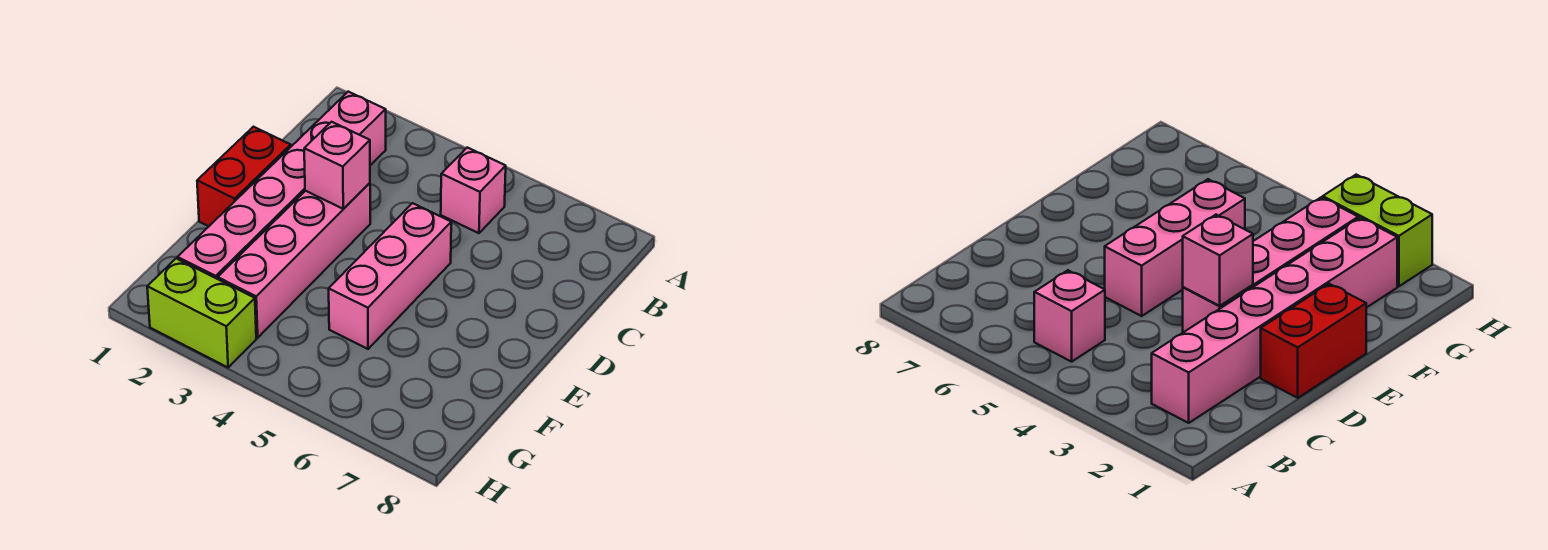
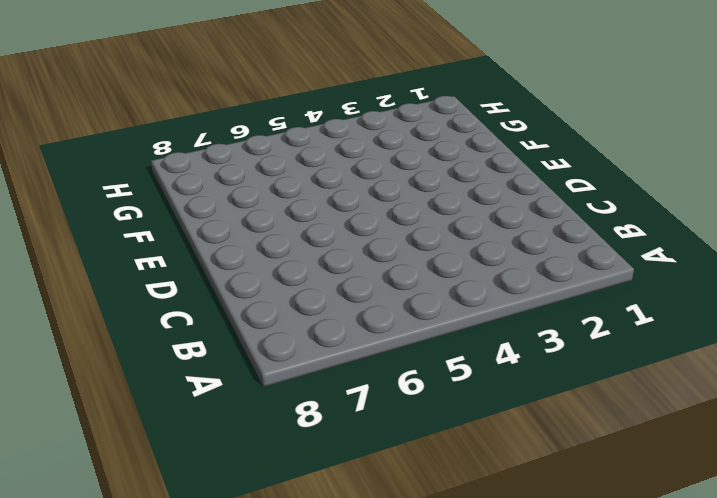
none -> pink 1x6 brick [178,92,386,279]
none -> pink 1x1 brick [441,148,506,233]

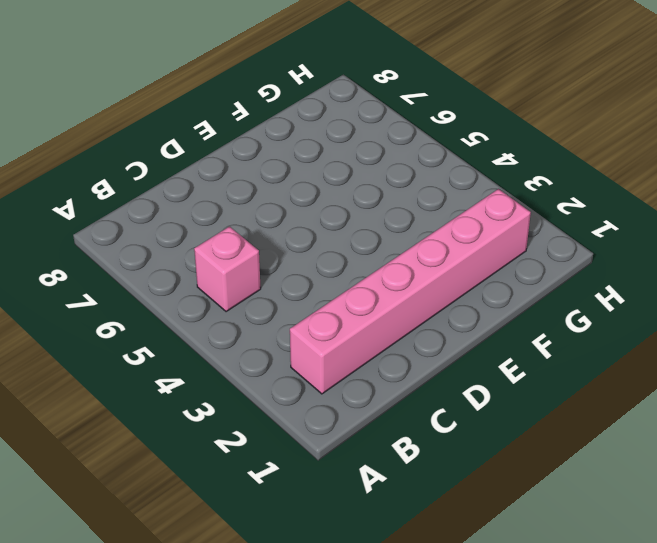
none -> red 1x2 brick [197,127,291,226]
none -> pink 1x4 brick [218,183,370,338]

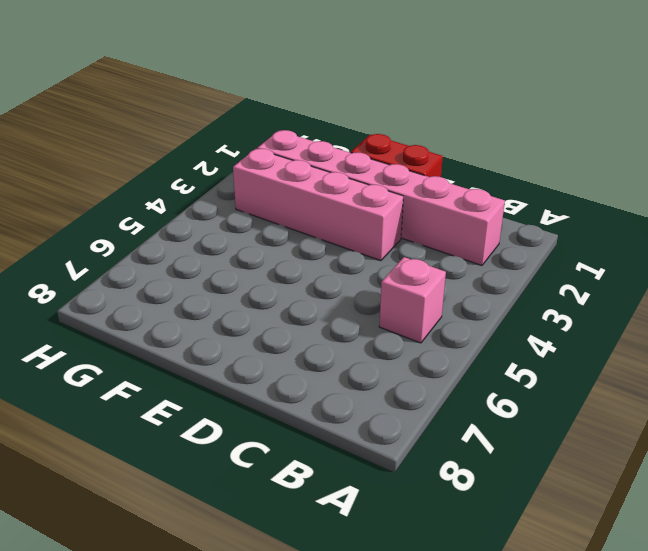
none -> pink 1x3 brick [329,203,451,349]
none -> lime 1x2 brick [147,258,256,367]

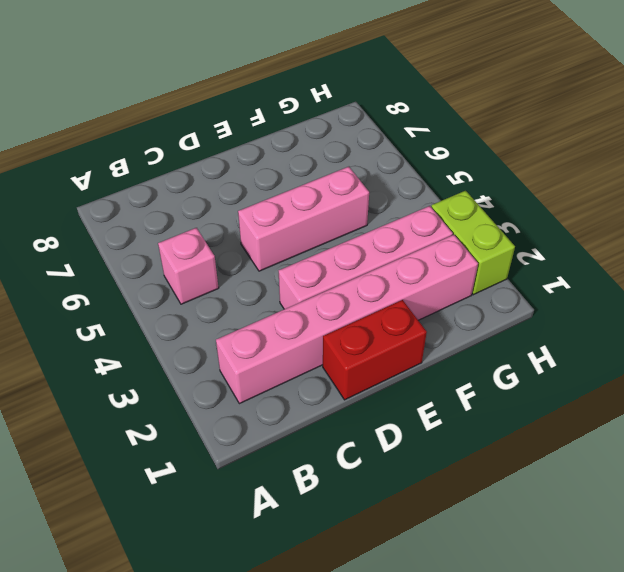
none -> pink 1x1 brick [304,122,370,209]

